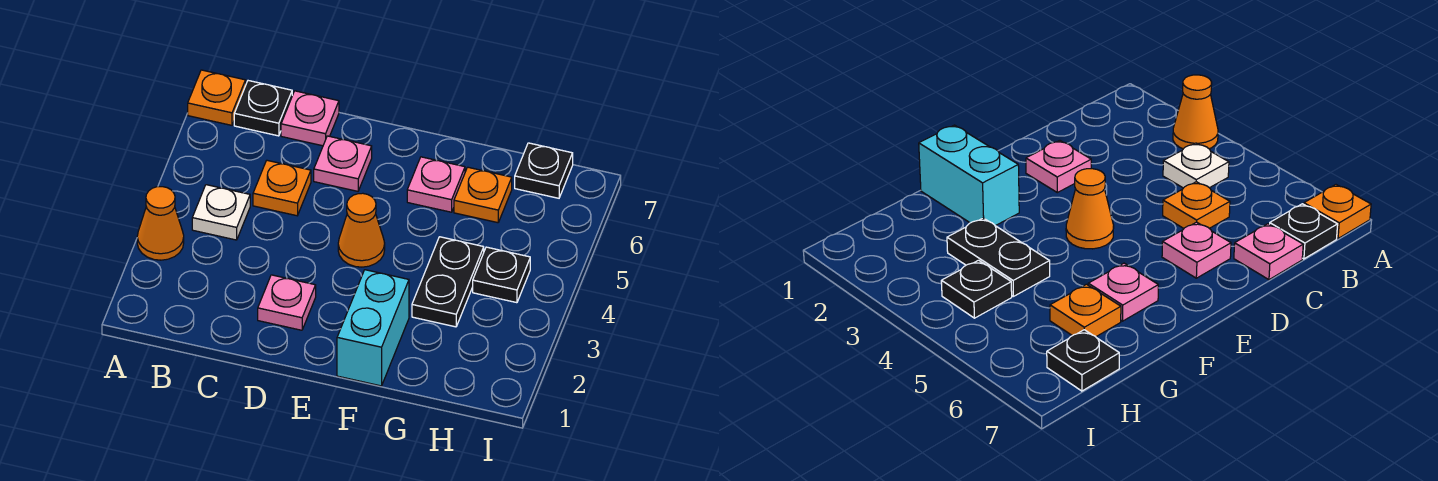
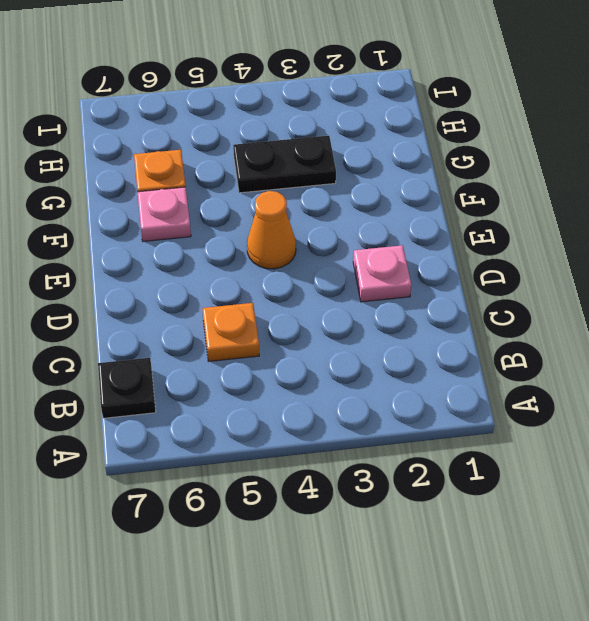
none -> orange 1x1 cone [137,187,184,260]
none -> orange 1x1 plate [188,70,246,125]
none -> white 1x1 plate [192,185,250,240]

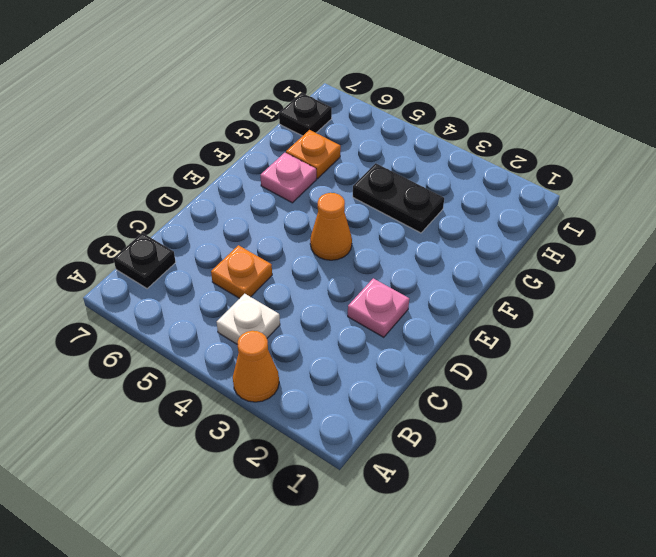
none -> orange 1x1 plate [188,70,246,125]
none -> pink 1x1 plate [281,91,339,146]
none -> pink 1x1 plate [314,136,372,191]

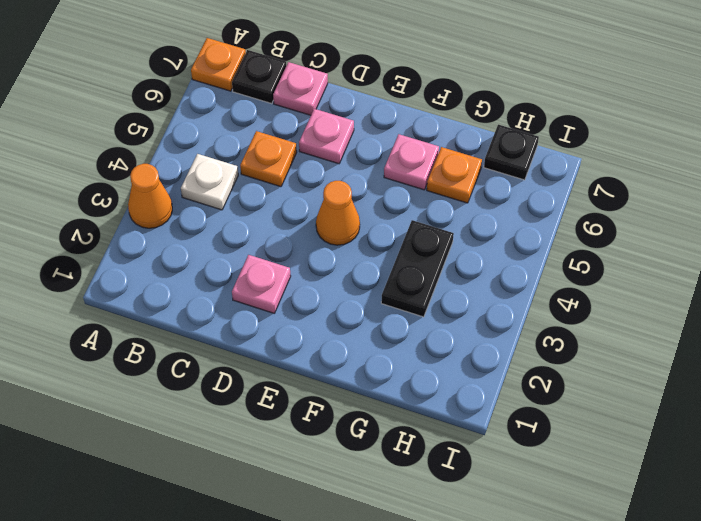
none -> cyan 1x2 brick [337,270,409,386]
none -> black 1x1 plate [473,247,530,303]

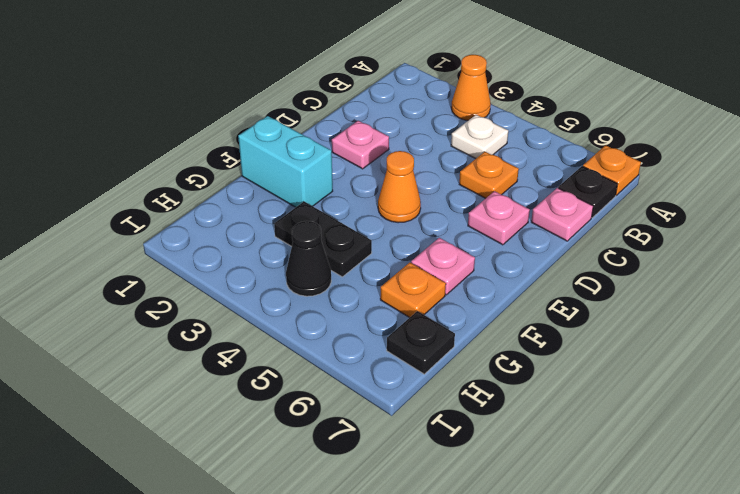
black 1x1 cone [286,221,331,296] -> black 1x1 plate [473,247,530,303]

